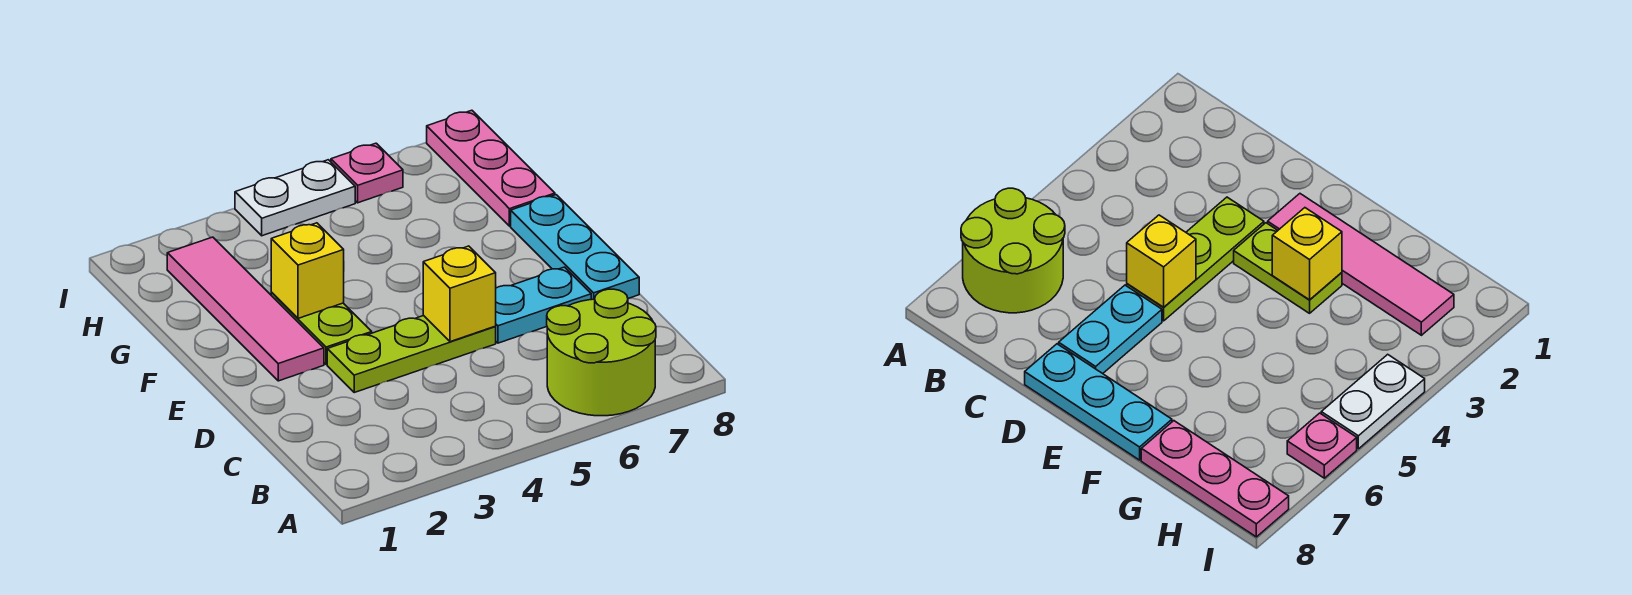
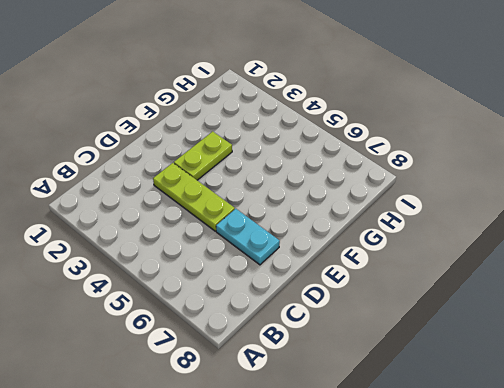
none -> lime 2x2 round brick [547,289,656,416]
none -> cyan 1x3 plate [511,195,639,300]

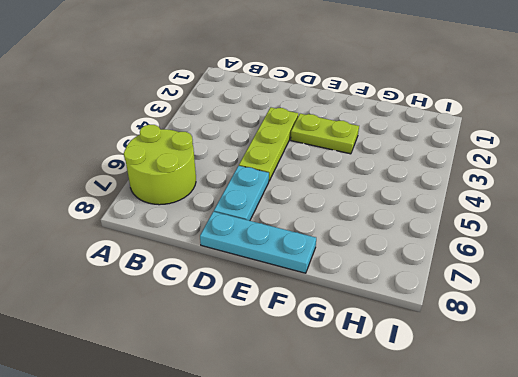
none -> pink 1x4 tile [167,237,324,381]
none -> pink 1x3 plate [427,110,555,226]

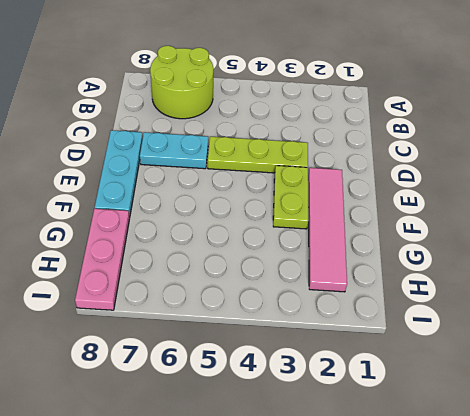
none -> white 1x2 plate [235,160,355,236]
none -> pink 1x1 plate [331,143,403,203]

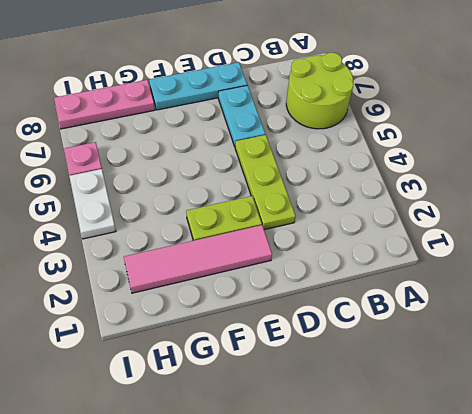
none -> yellow 1x1 brick [423,246,496,342]
none -> yellow 1x1 brick [271,223,344,318]

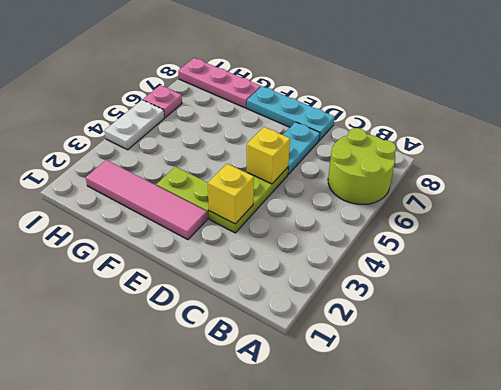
yellow 1x1 brick [208,164,254,224] -> yellow 1x1 brick moved to [271,223,344,318]

